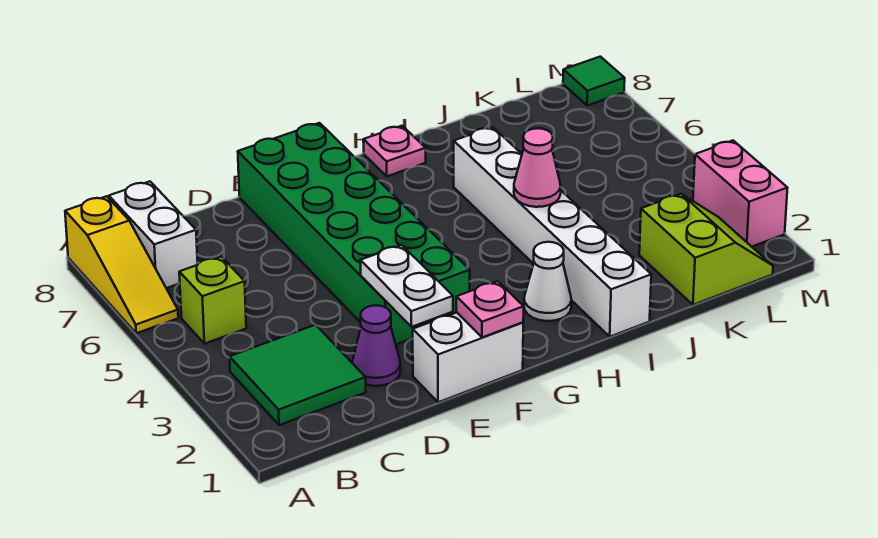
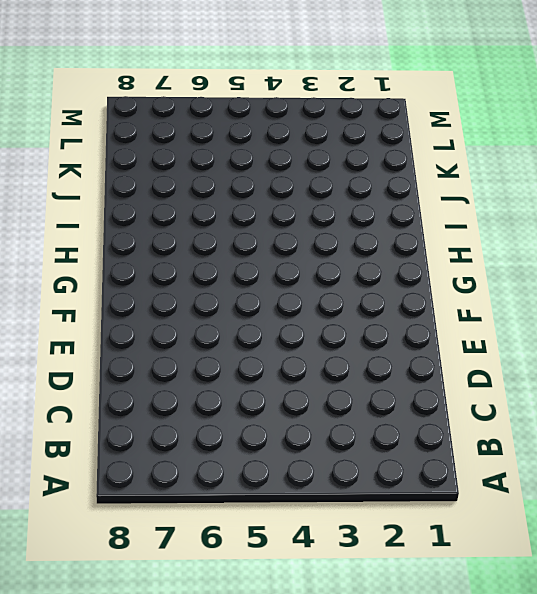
none -> yellow 1x3 slope [65,196,178,333]
none -> green 2x2 tile [230,325,366,425]
none -> lime 1x1 brick [179,257,246,344]

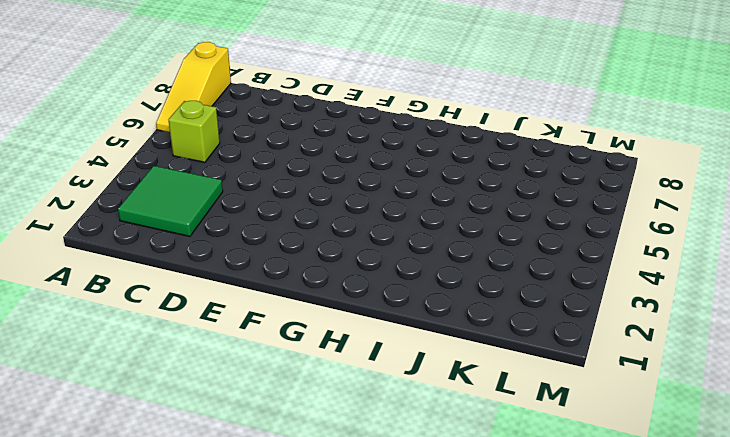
none -> white 1x2 brick [109,181,198,288]
none -> purple 1x1 cone [352,305,400,386]
none -> white 1x2 brick [412,313,523,402]

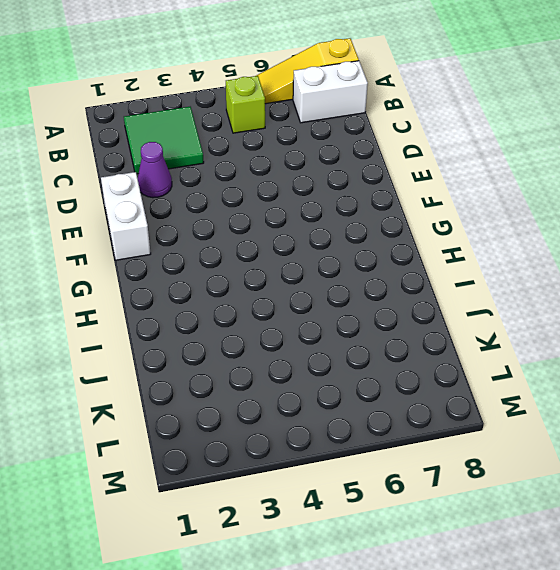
none -> green 2x6 brick [238,123,470,344]
none -> white 1x1 cone [524,242,571,321]
none -> pink 1x1 plate [363,126,426,176]

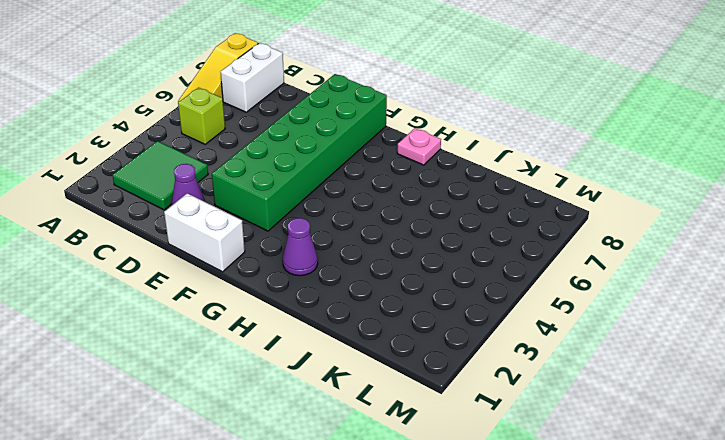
purple 1x1 cone [283,218,318,276] -> white 1x1 cone [524,242,571,321]
none -> white 1x6 brick [454,127,651,337]
none -> lime 2x2 slope [639,194,773,305]
none -> pink 1x2 brick [693,141,787,247]

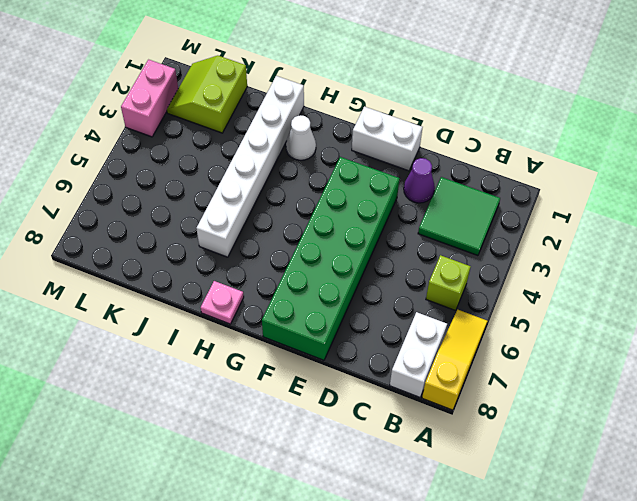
none -> green 1x1 tile [563,57,625,106]
none -> white 1x2 plate [360,245,453,327]
none -> pink 1x1 plate [456,281,524,337]

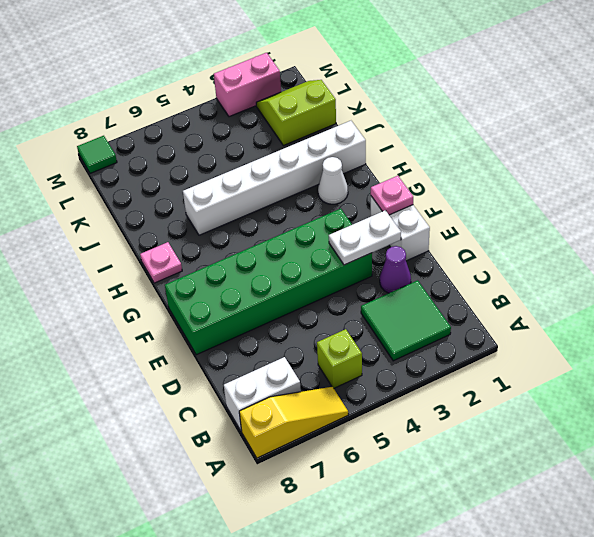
none -> pink 1x1 cone [514,128,561,207]

